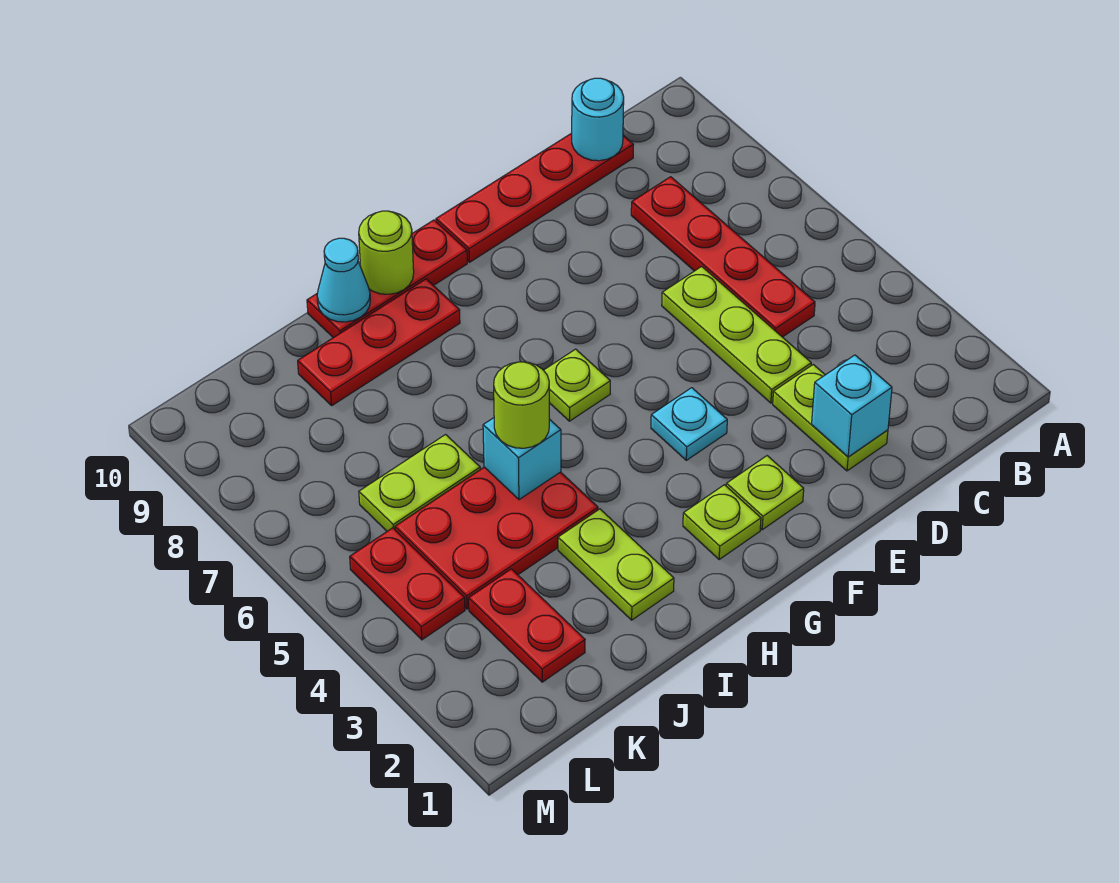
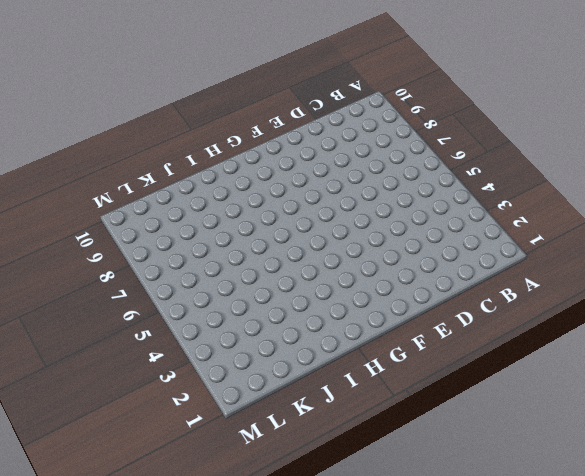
none -> red 1x4 plate [631,177,815,337]
none -> red 1x4 plate [436,133,634,262]
none -> lime 1x2 plate [773,365,888,471]

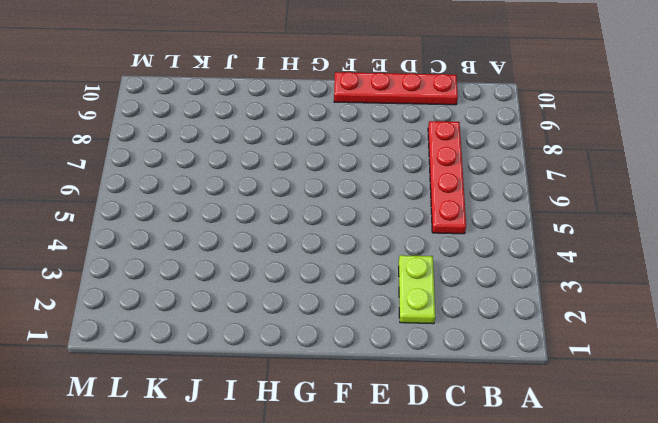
none -> lime 1x3 plate [662,267,811,403]
none -> lime 1x1 plate [726,456,804,530]
none -> cyan 1x1 plate [651,388,727,460]

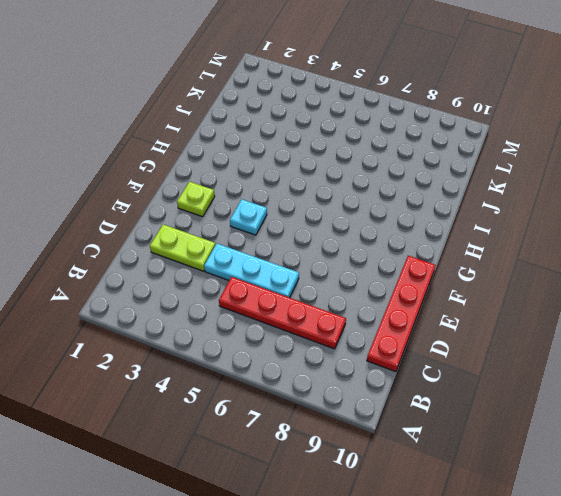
cyan 1x3 plate [204,244,299,298] -> lime 1x3 plate [662,267,811,403]
none -> lime 1x1 plate [683,485,761,559]
none -> lime 1x1 plate [544,349,610,421]
none -> red 1x3 plate [307,220,467,338]

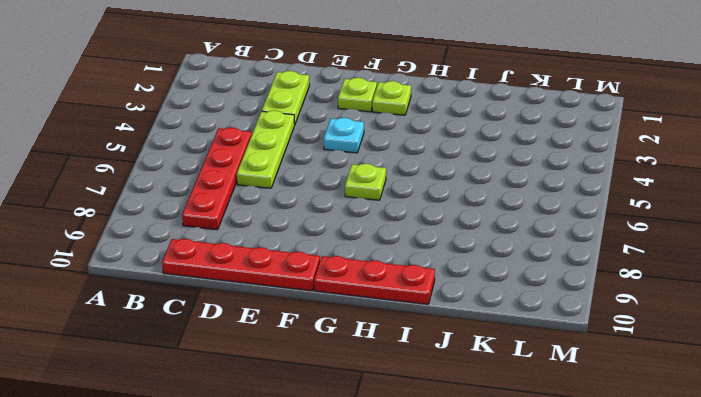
none -> red 1x3 plate [298,279,460,405]
none -> lime 1x2 plate [558,509,674,620]
none -> red 2x3 plate [395,467,598,609]

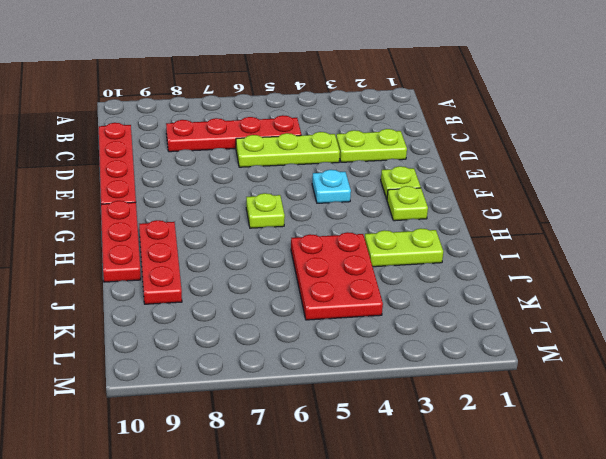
none -> lime 1x2 plate [359,435,480,531]
none -> red 1x2 plate [469,569,585,682]
none -> red 1x2 plate [350,528,465,640]

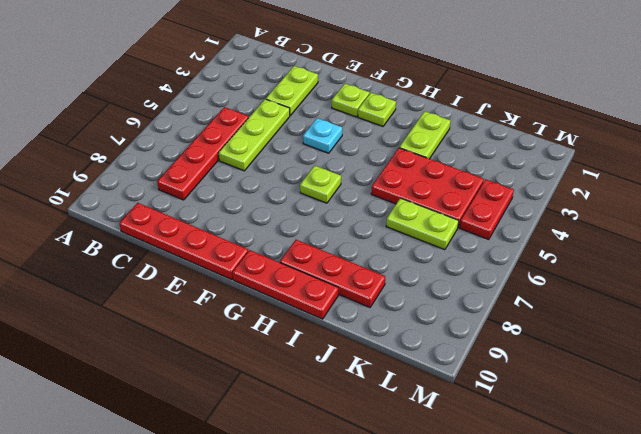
none -> red 1x2 plate [469,569,585,682]
none -> cyan 1x1 round brick [572,78,624,161]
none -> cyan 1x1 brick [812,355,892,457]

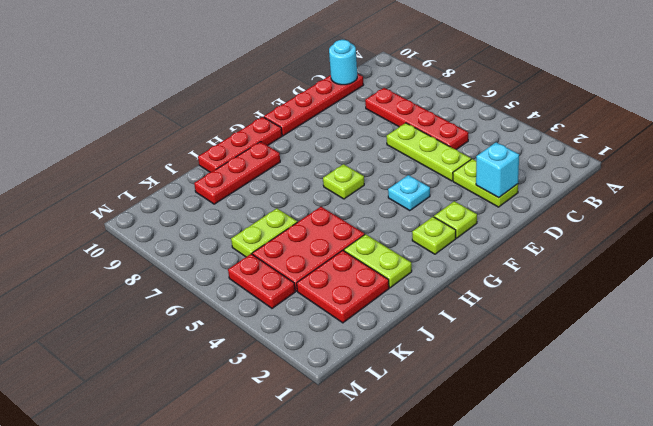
red 2x2 plate [297,250,389,323] -> red 1x2 plate [469,569,585,682]
none -> lime 1x1 round brick [359,211,414,294]
none -> cyan 1x1 brick [483,418,561,500]
none -> cyan 1x1 cone [317,238,370,322]

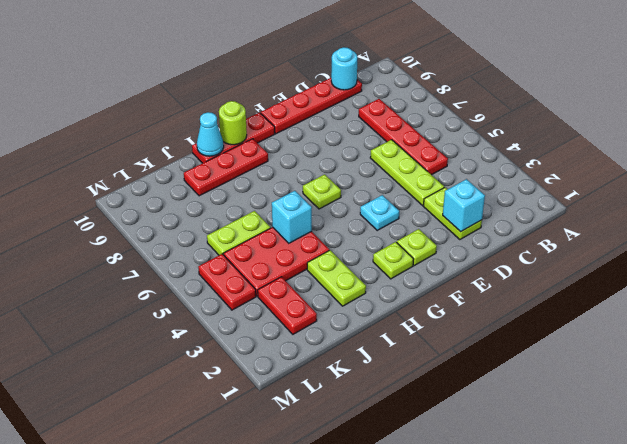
none -> lime 1x1 round brick [494,362,549,448]

